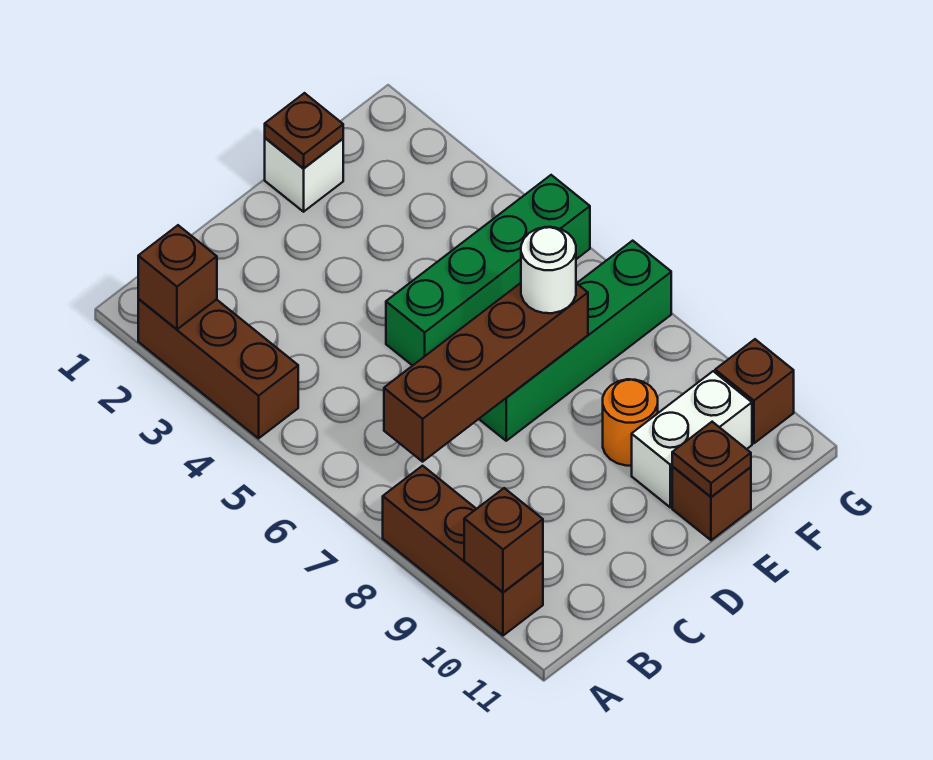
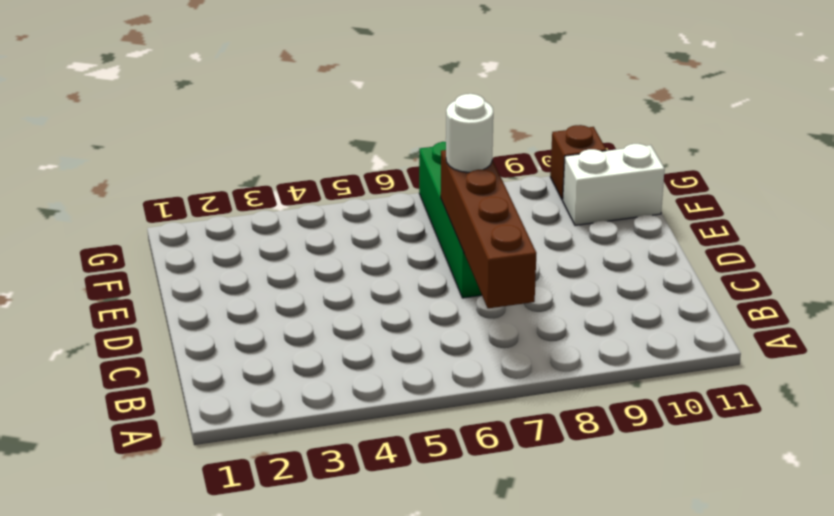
white 1x2 brick [563,144,665,225] -> white 1x2 brick turned to [632,371,752,507]
none -> brown 1x3 brick [138,299,298,438]
none -> brown 1x3 brick [383,466,543,636]
none -> green 1x4 brick [386,175,590,366]

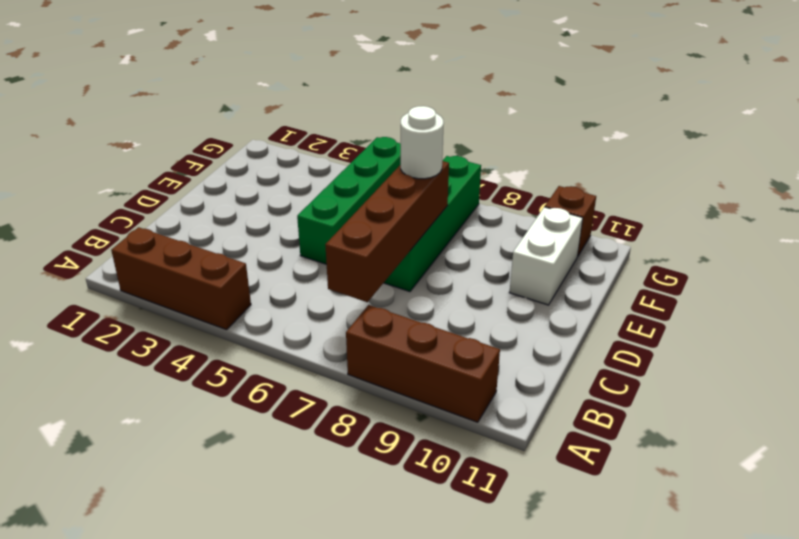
none -> white 1x1 brick [265,138,343,212]
none -> orange 1x1 round brick [603,379,658,466]
none -> brown 1x1 brick [672,467,751,540]

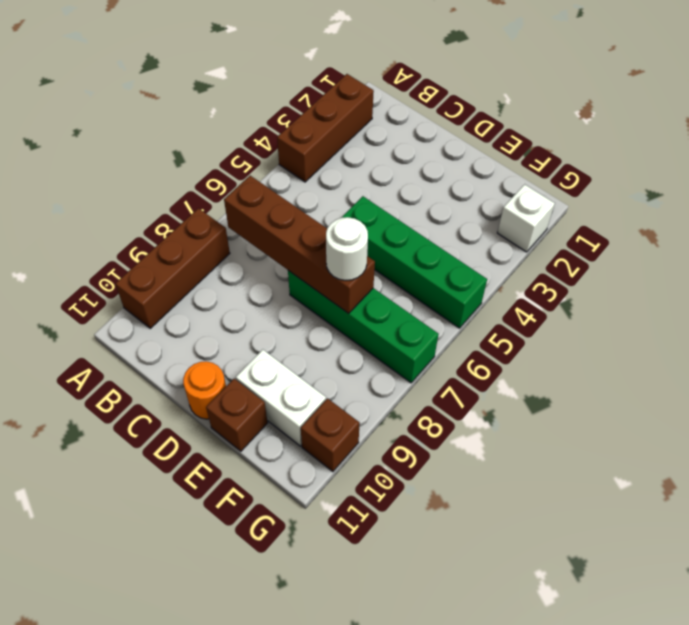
orange 1x1 round brick [183,361,226,419] -> orange 1x1 round brick moved to [603,379,658,466]
white 1x1 brick [497,184,555,252] -> white 1x1 brick moved to [265,138,343,212]
none -> brown 1x1 brick [138,225,217,329]
none -> brown 1x1 brick [464,488,543,592]
none -> brown 1x1 plate [265,93,343,168]

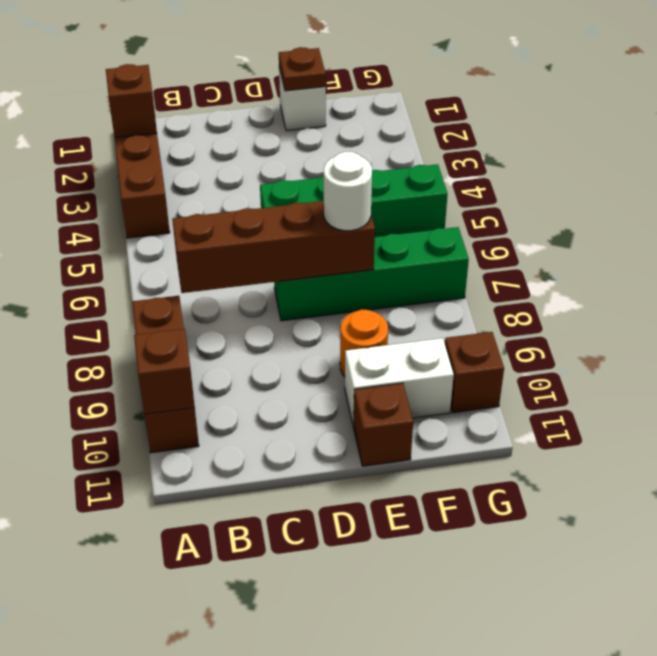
none -> brown 1x1 plate [672,422,751,497]

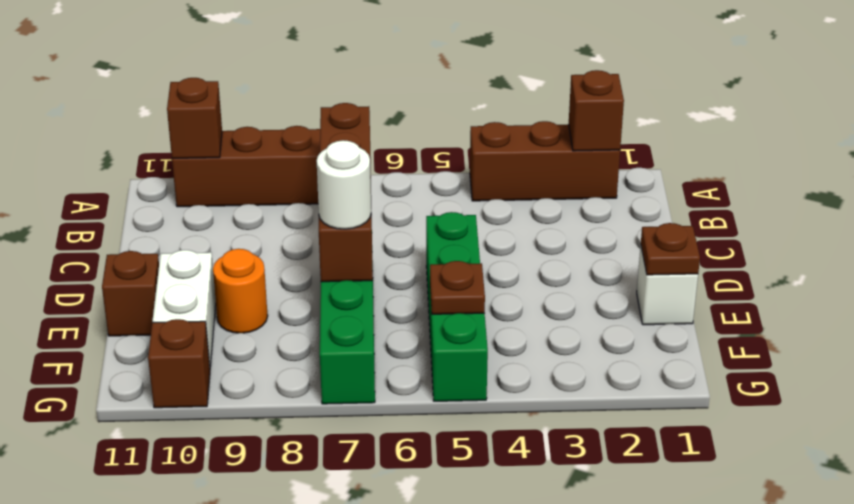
brown 1x1 plate [430,261,485,314] -> brown 1x1 plate moved to [672,422,751,497]

